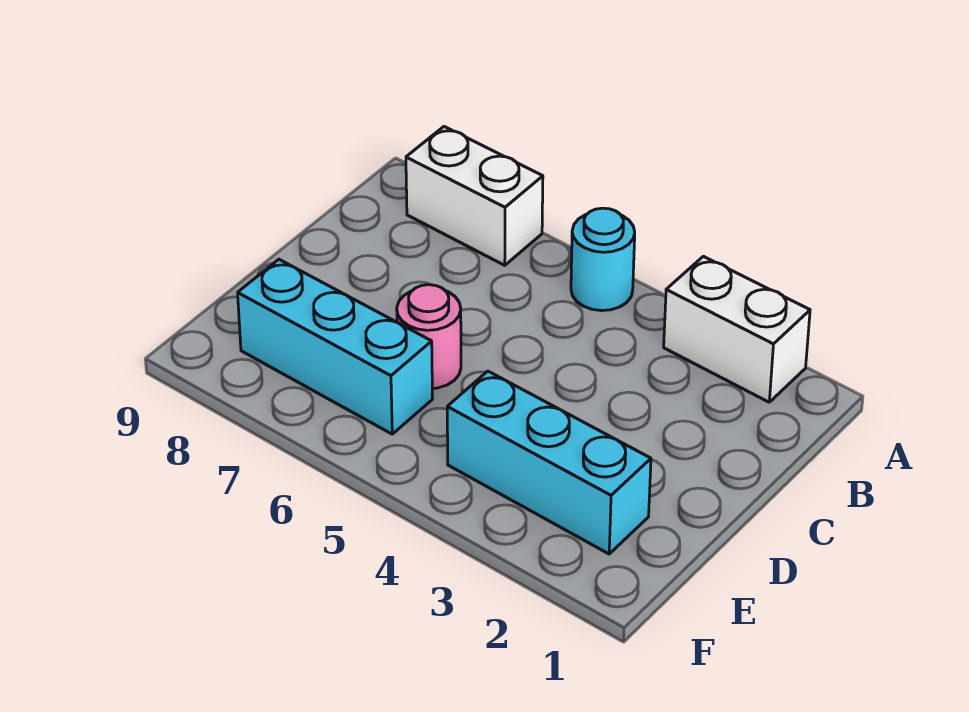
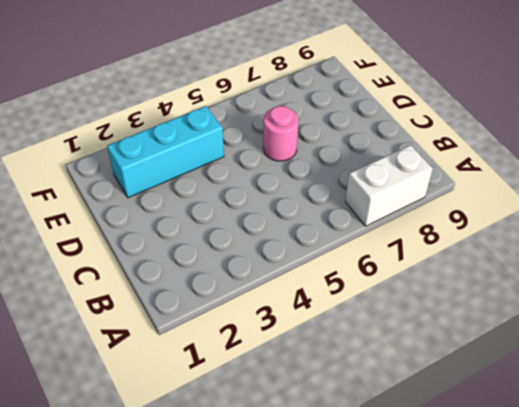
none -> white 1x2 brick [664,256,810,402]
none -> cyan 1x1 round brick [571,208,635,311]

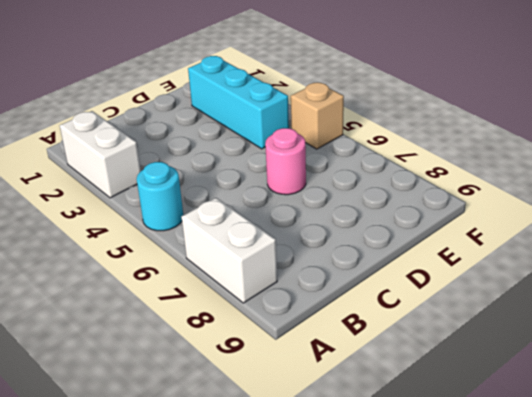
tan 1x1 brick [291,82,344,149] -> none
none -> cyan 1x3 brick [238,259,432,434]

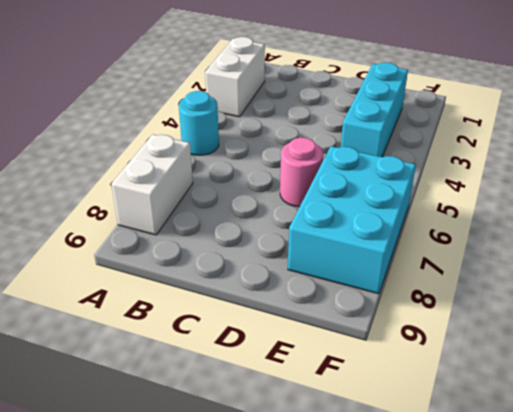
cyan 2x3 brick [288,146,416,294] -> cyan 1x3 brick [238,259,432,434]

